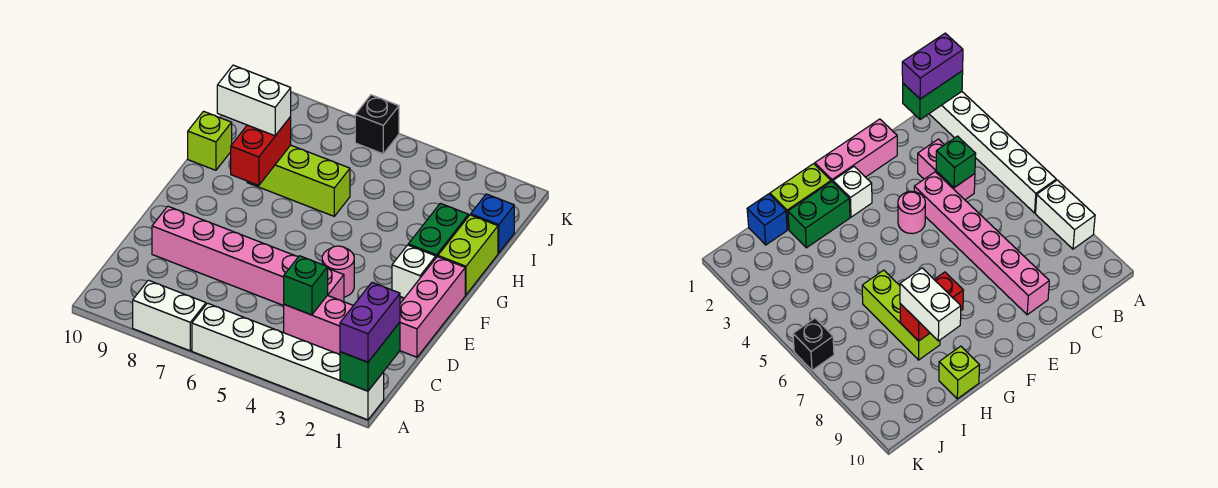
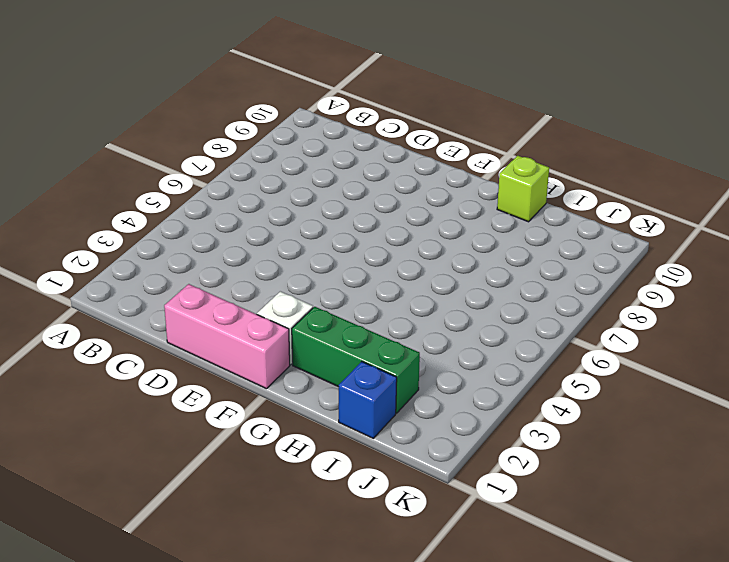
green 1x3 brick [292,307,420,413] -> green 1x2 brick [408,203,468,257]
none -> white 1x6 brick [192,303,384,420]
none -> white 1x2 brick [133,280,206,351]
none -> pink 1x2 brick [284,295,353,354]

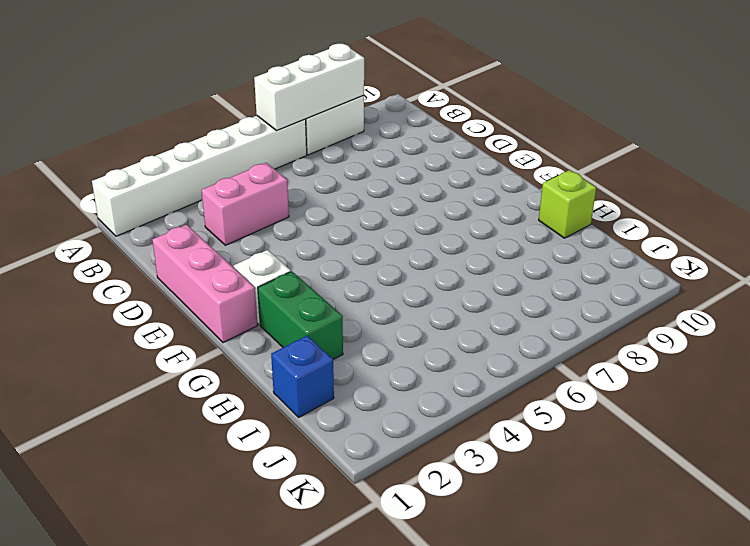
white 1x3 brick [254,44,364,131] -> none
none -> pink 1x6 brick [152,206,344,306]
none -> pink 1x1 round brick [322,246,354,297]
none -> lime 1x2 brick [438,215,498,295]

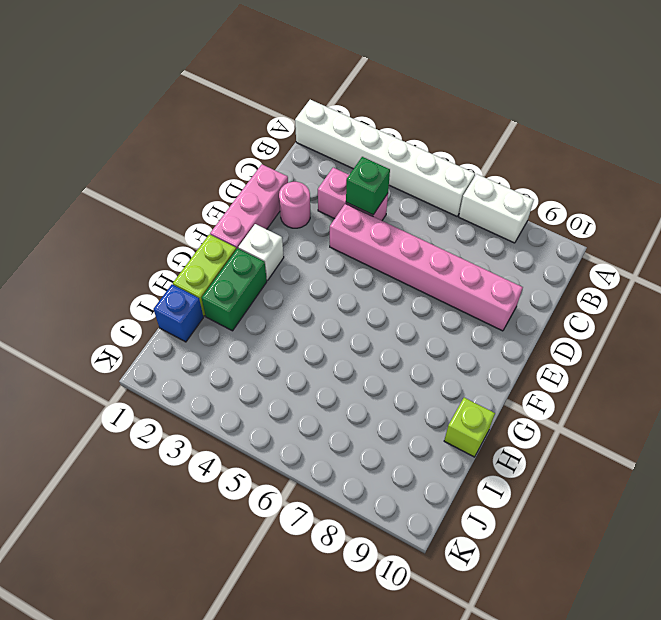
pink 1x1 round brick [279,182,310,228] -> pink 1x1 round brick moved to [322,246,354,297]
none -> lime 1x3 brick [247,145,350,216]
none -> black 1x1 brick [355,95,399,154]
none -> green 1x2 brick [340,322,400,391]

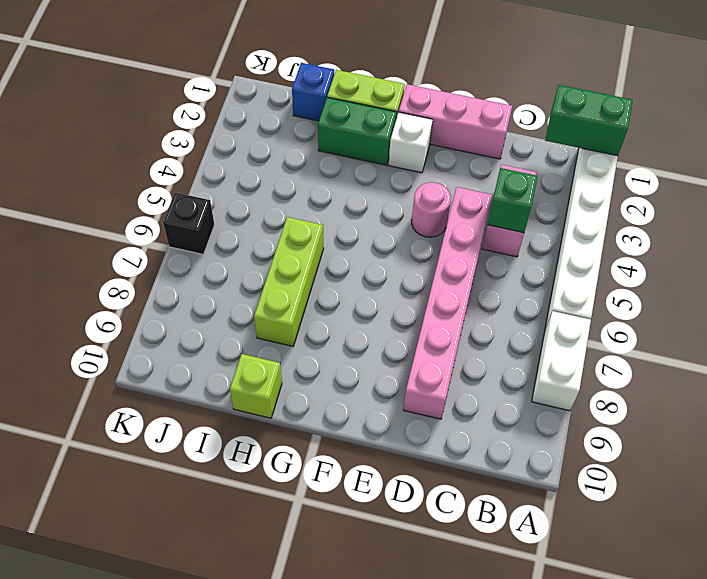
none -> red 1x2 brick [231,117,291,185]
none -> purple 1x2 brick [340,282,400,362]
none -> white 1x2 brick [217,65,291,136]

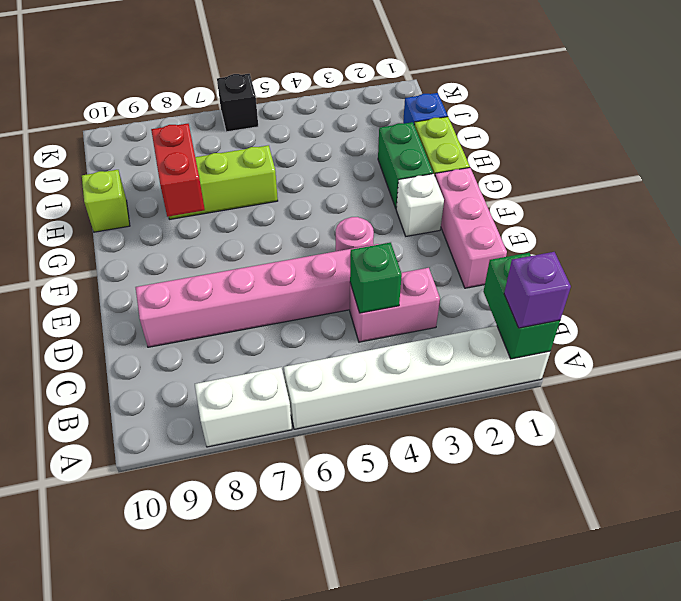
purple 1x1 brick [504,252,571,328] -> purple 1x2 brick [340,282,400,362]
none -> white 1x2 brick [217,65,291,136]

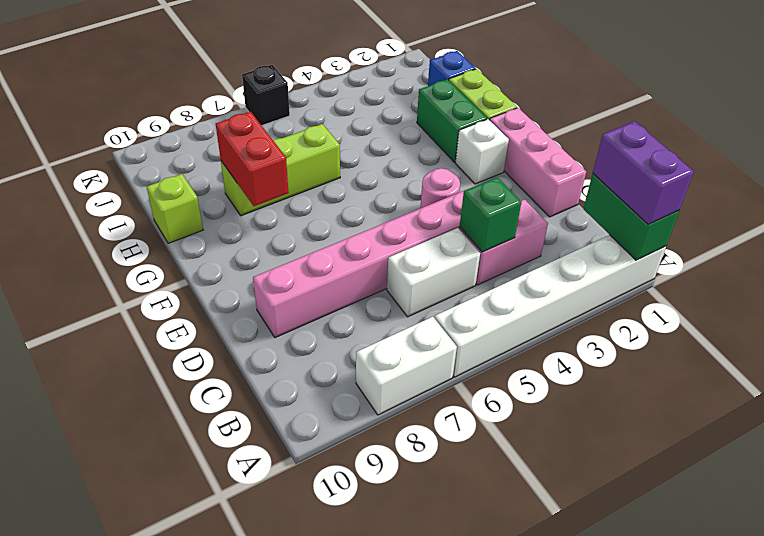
white 1x2 brick [387,228,480,317] -> white 1x2 brick moved to [217,65,291,136]

